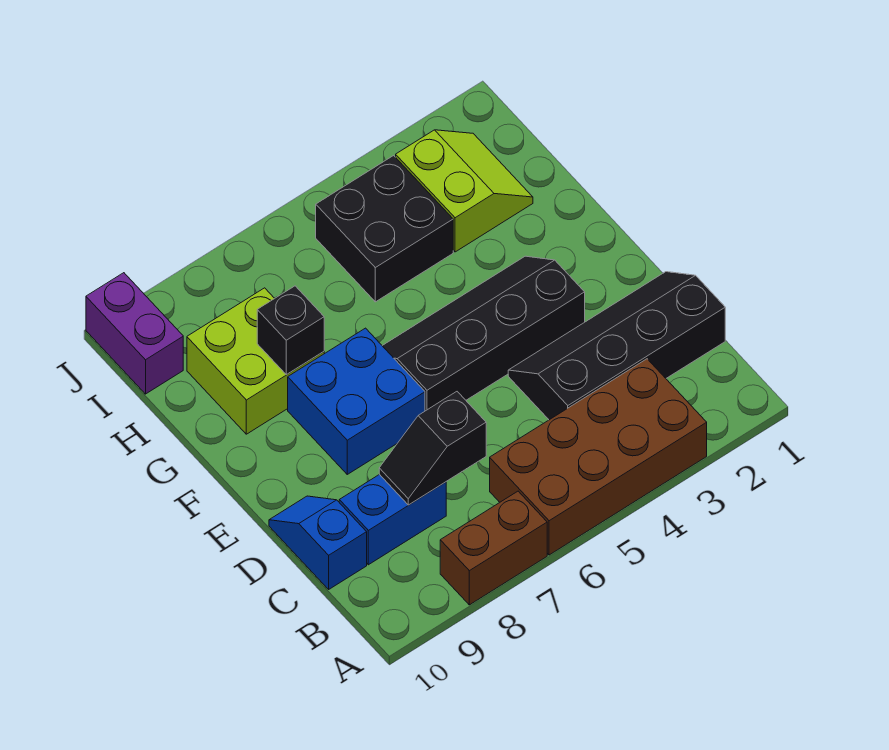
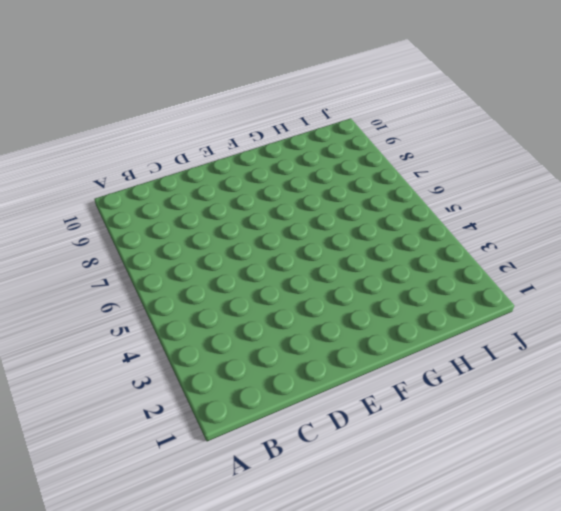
none -> brown 2x4 brick [490,359,707,555]
none -> brown 1x2 brick [440,491,547,605]
none -> black 2x4 slope [508,272,725,420]

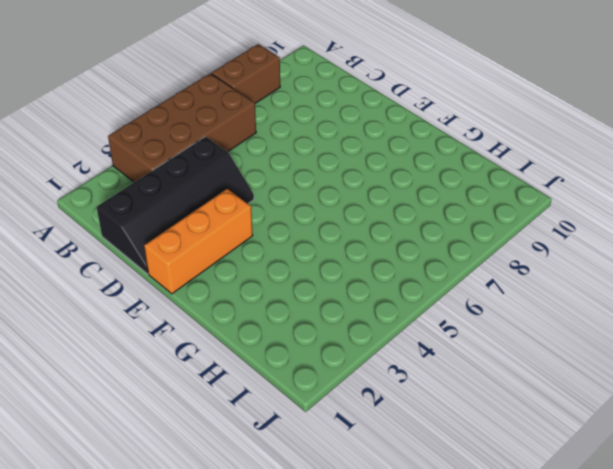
orange 1x3 brick [144,189,253,294] -> black 2x4 slope [382,256,585,411]
none -> blue 1x2 brick [339,474,446,565]
none -> blue 1x2 slope [269,496,367,589]
none -> blue 2x2 brick [288,328,425,474]

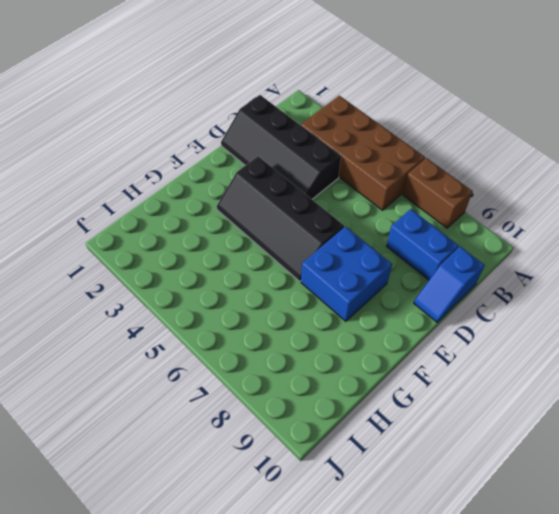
none -> lime 2x2 brick [187,288,324,434]
none -> lime 2x2 slope [396,130,533,252]
none -> black 2x2 brick [316,156,453,302]

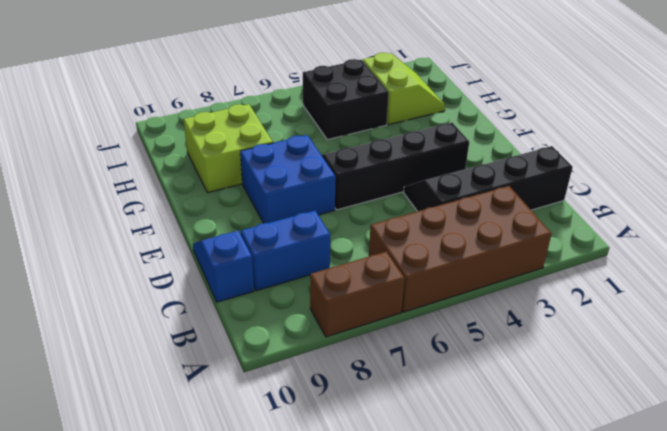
none -> purple 1x2 brick [86,273,183,394]
none -> black 1x2 slope [379,392,486,505]
none -> black 1x1 brick [257,286,324,374]

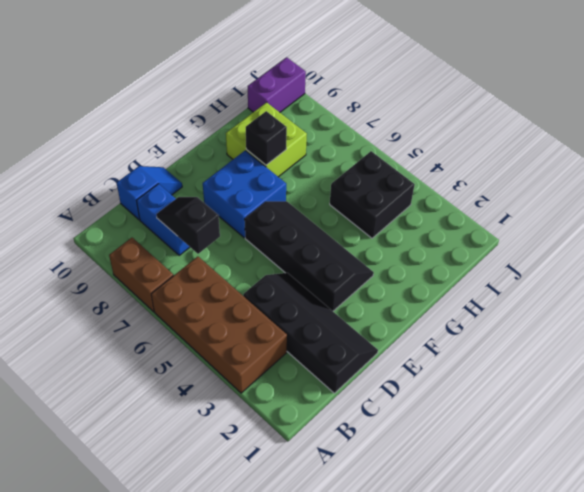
none -> lime 2x2 slope [396,130,533,252]

